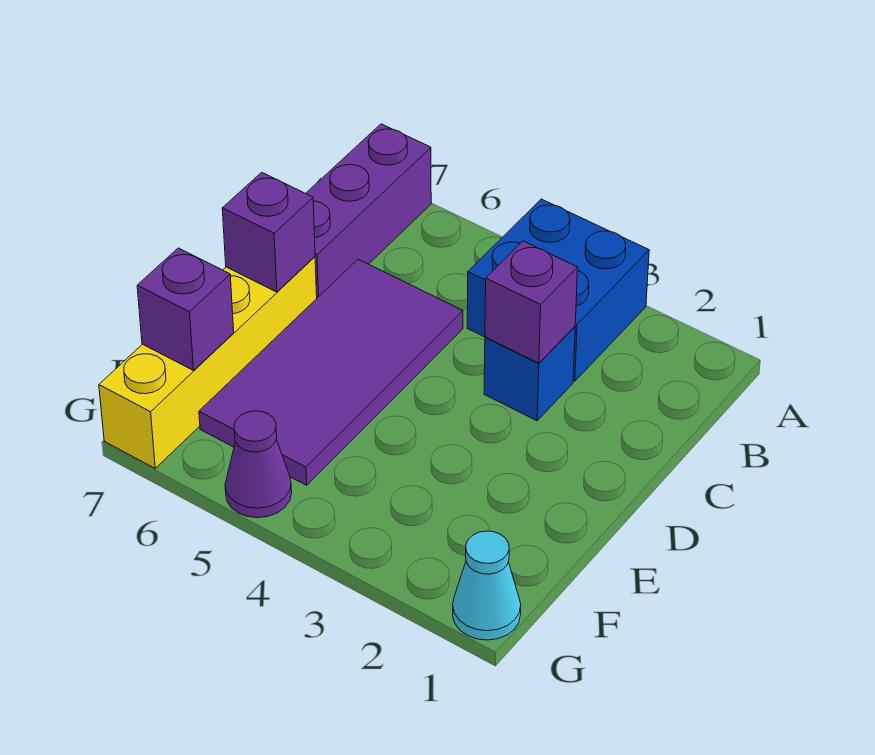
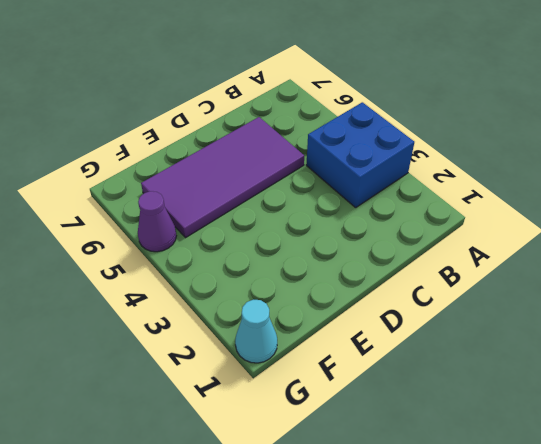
none -> purple 1x3 brick [306,124,431,298]
none -> blue 1x1 brick [484,327,575,421]

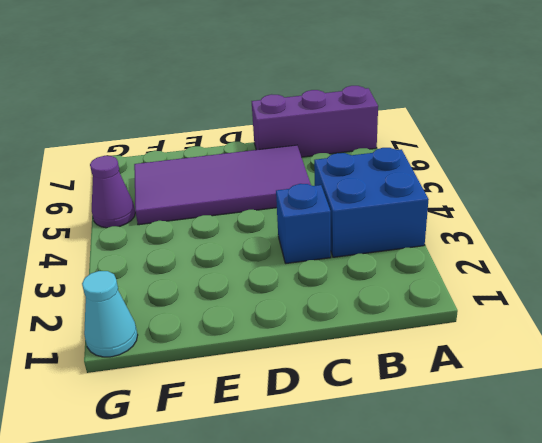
none -> yellow 1x4 brick [99,257,317,468]
none -> purple 1x1 brick [485,241,578,363]

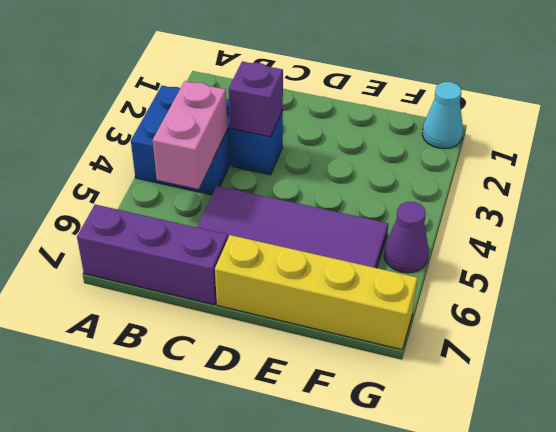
pink 1x2 brick [153,81,227,189] -> none
none -> purple 1x1 brick [222,172,315,292]
none -> purple 1x1 brick [137,248,234,370]

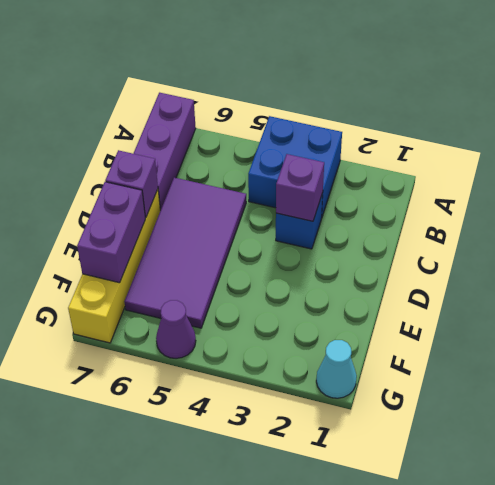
purple 1x2 brick [77,182,145,283] -> purple 1x1 brick [137,248,234,370]

